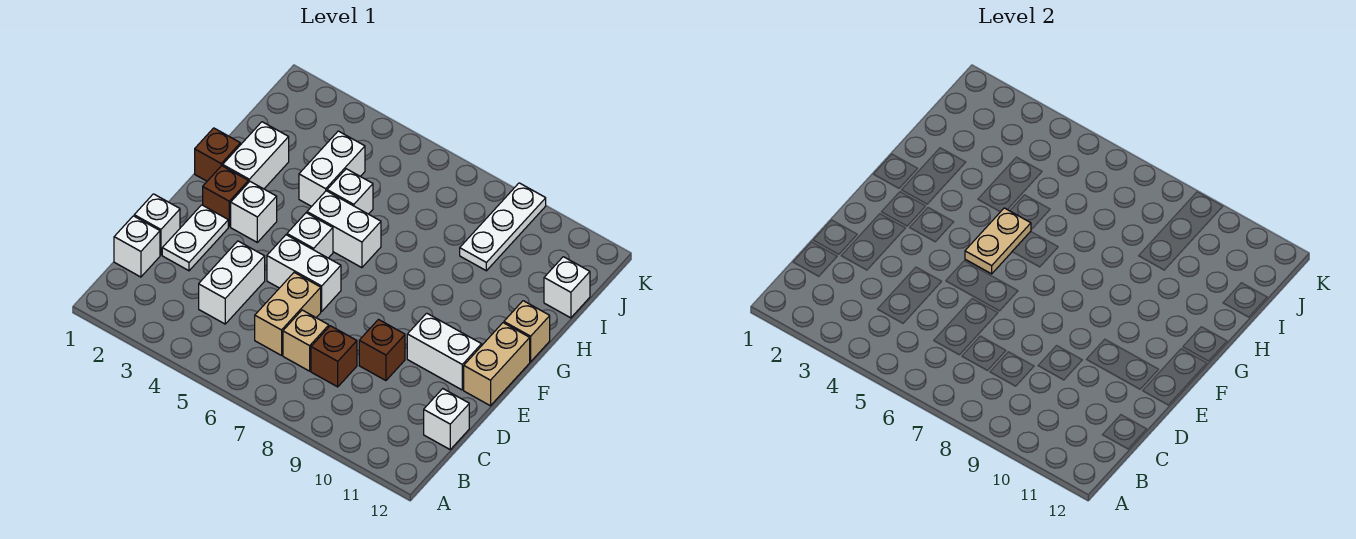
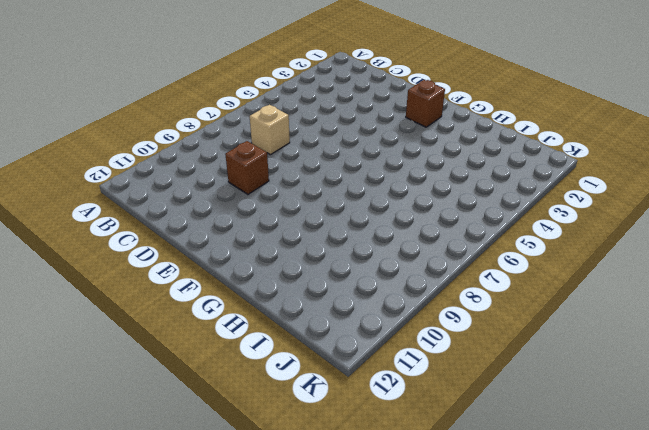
none -> white 1x1 brick [114,216,160,277]
none -> white 1x2 brick [199,241,265,324]
none -> tan 1x2 brick [255,273,321,355]

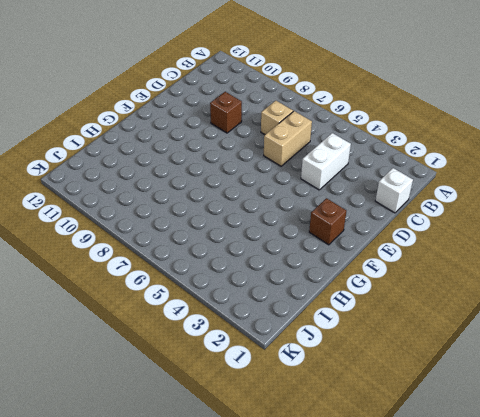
none -> brown 1x1 brick [311,326,357,387]
none -> white 1x1 brick [424,389,469,449]
none -> white 1x1 brick [134,194,180,255]

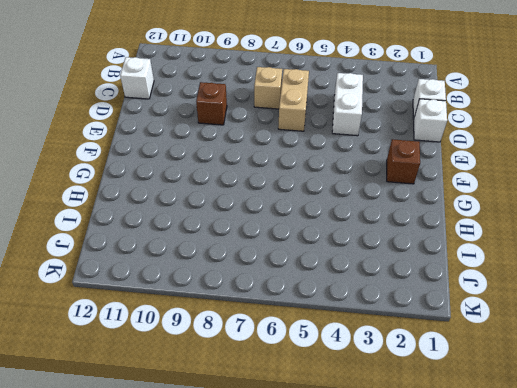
none -> brown 1x1 brick [311,326,357,387]
none -> white 1x2 plate [162,205,228,271]
none -> white 1x2 brick [267,235,341,311]

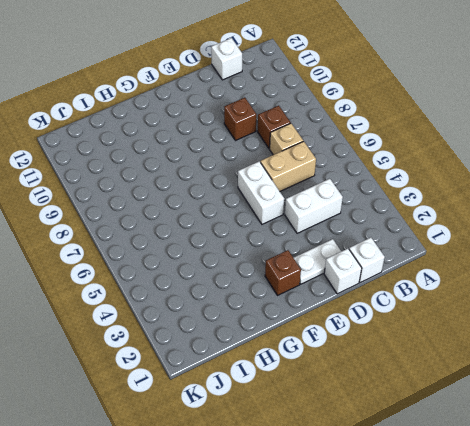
none -> white 1x2 brick [407,313,482,390]
none -> tan 1x2 brick [464,323,530,406]
none -> white 1x1 brick [231,182,277,242]

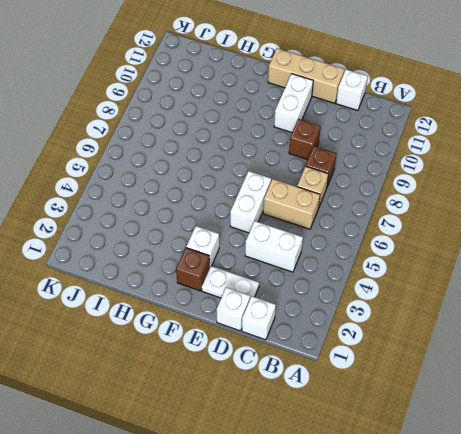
tan 1x3 brick [268,48,344,103] -> tan 1x2 brick [464,323,530,406]
none -> white 1x1 brick [287,213,333,258]
none -> brown 1x1 brick [195,128,240,181]
none -> white 1x2 brick [223,122,289,189]

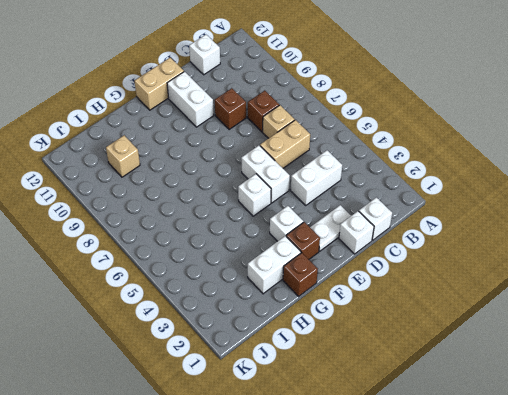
tan 1x1 brick [106,135,140,177] -> tan 1x1 brick moved to [504,301,550,362]
none -> white 1x2 brick [307,191,381,268]
none -> white 1x2 brick [299,131,365,206]
none -> white 1x1 brick [327,169,373,214]

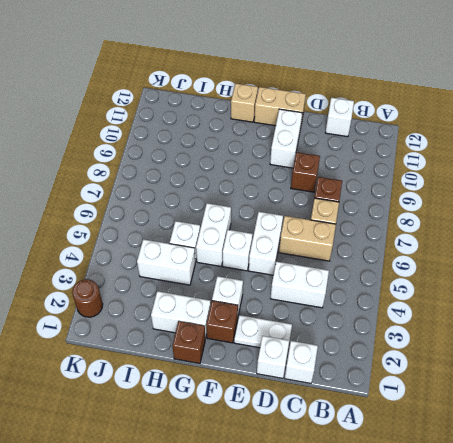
brown 1x1 round brick [72,279,103,317] -> none
none -> white 1x3 plate [460,183,546,271]
none -> white 1x1 brick [544,257,590,318]
none -> tan 1x2 plate [965,208,1031,274]

